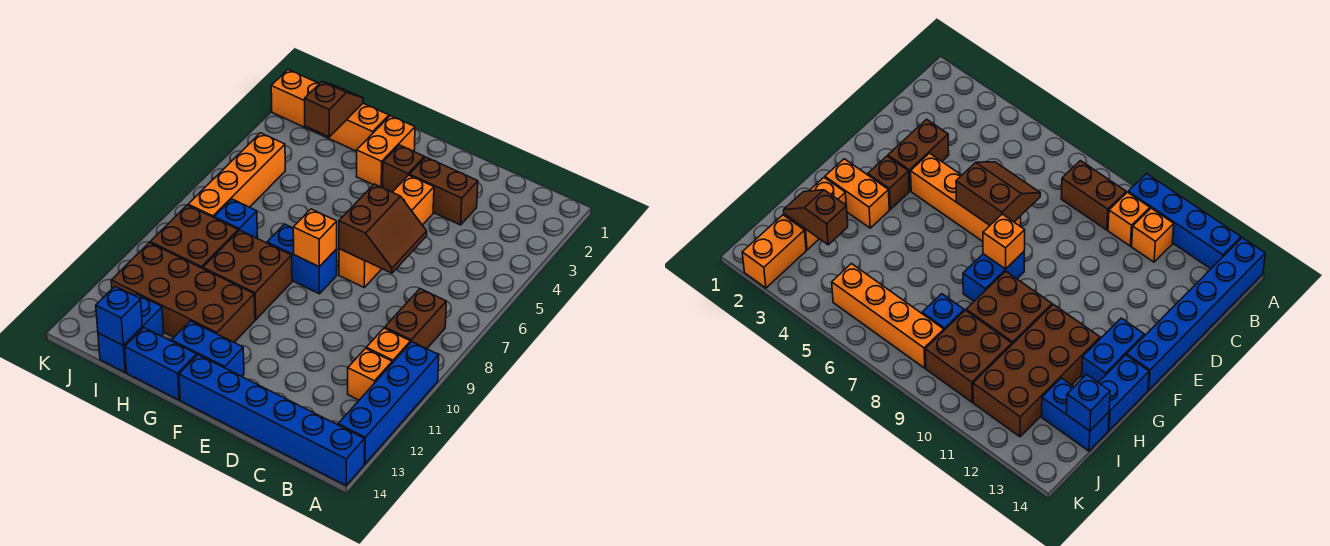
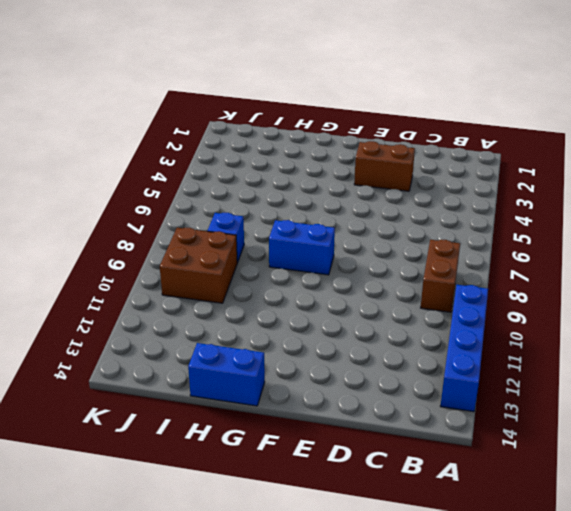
none -> blue 1x6 brick [179,355,365,485]
none -> orange 1x1 brick [366,328,411,363]
none -> orange 1x1 brick [348,348,392,400]

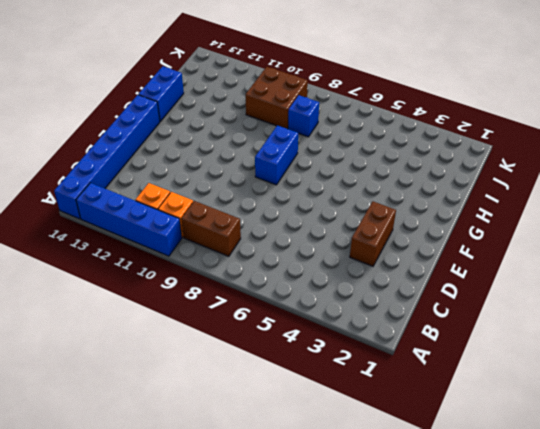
none -> orange 1x4 brick [339,175,434,287]
none -> brown 1x1 brick [383,145,424,192]
none -> blue 1x2 brick [172,321,244,376]

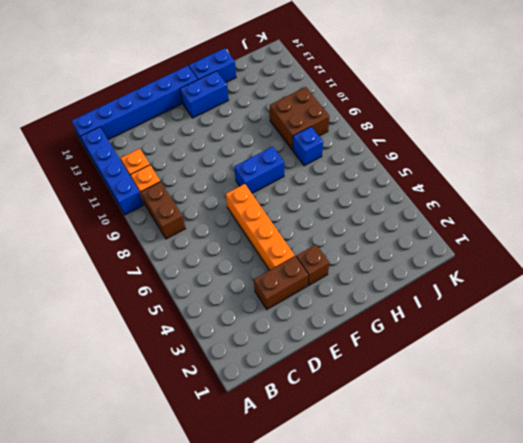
none -> orange 1x2 brick [356,116,415,188]
none -> brown 2x2 brick [203,230,292,320]
none -> brown 2x4 brick [111,243,255,342]

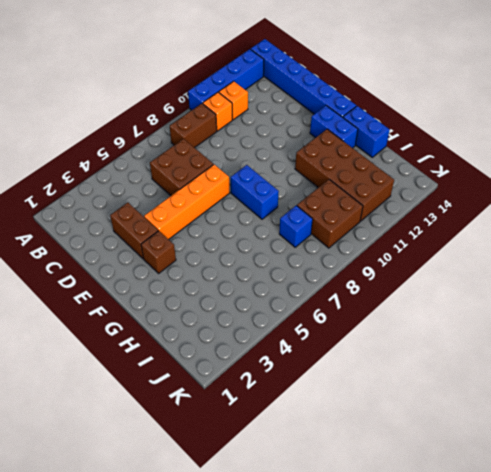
brown 2x2 brick [150,139,213,195] -> brown 2x2 brick moved to [203,230,292,320]
none -> orange 1x2 brick [356,116,415,188]
none -> orange 1x2 brick [322,103,389,151]
none -> blue 1x2 brick [98,294,164,372]

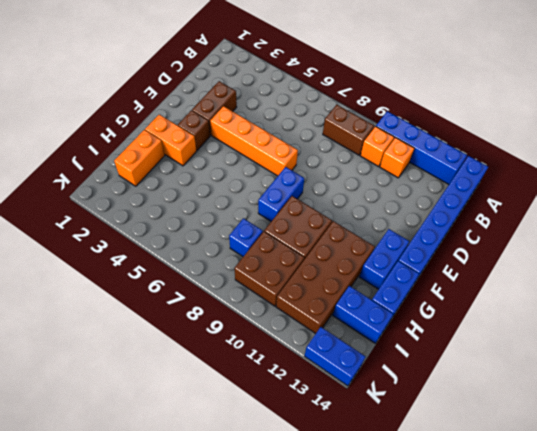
blue 1x2 brick [305,327,365,386] -> none
none -> orange 1x2 brick [271,70,322,135]
none -> orange 1x4 brick [188,133,285,218]
none -> brown 2x2 slope [339,184,427,273]

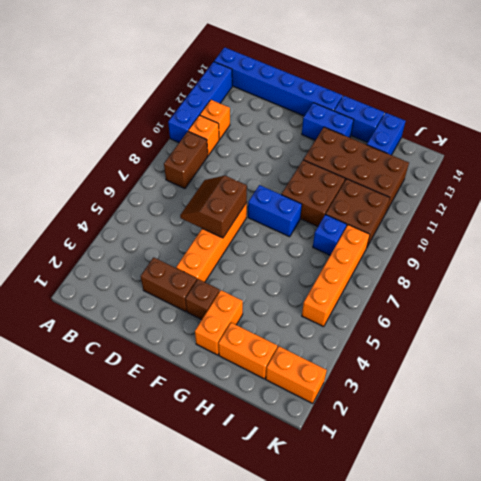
none -> orange 1x1 brick [293,209,337,267]
none -> brown 1x2 slope [305,82,363,137]
none -> blue 1x1 brick [96,286,142,345]

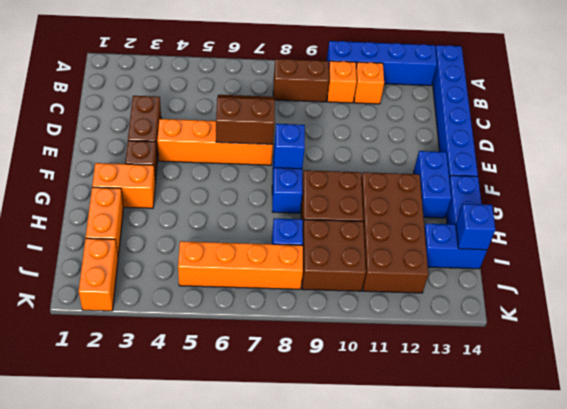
blue 1x1 brick [274,124,305,169] -> orange 1x1 brick [293,209,337,267]
none -> brown 1x2 slope [305,82,363,137]

